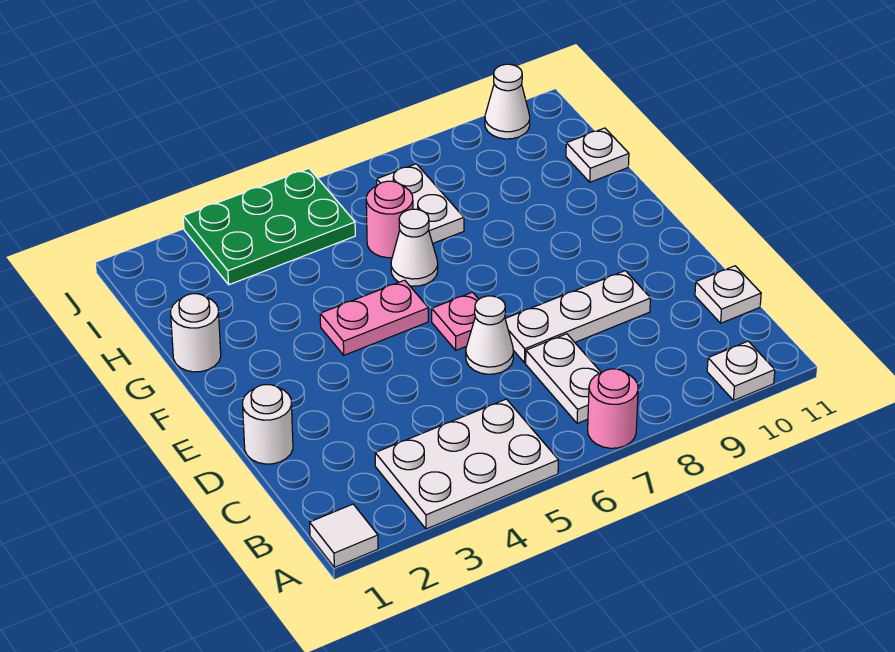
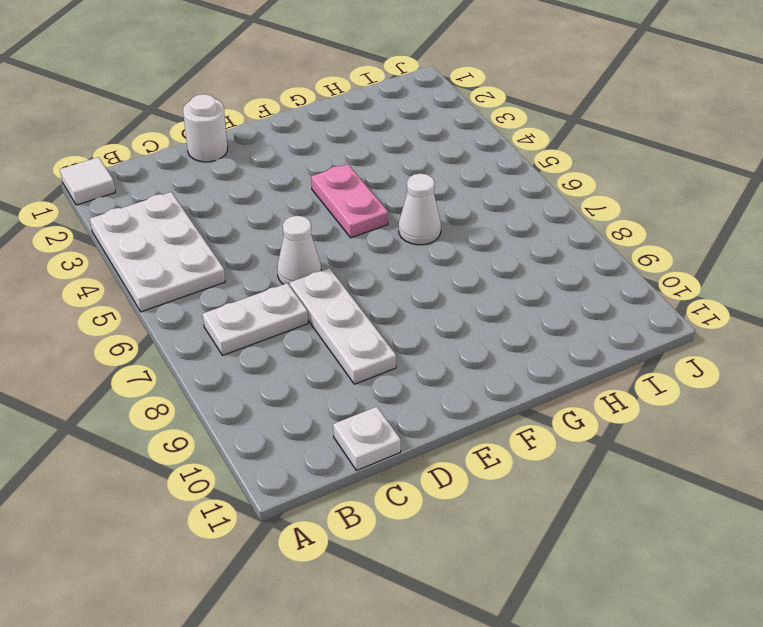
none -> pink 1x1 round brick [588,369,638,448]
none -> white 1x1 plate [707,341,775,401]
none -> pink 1x1 plate [432,292,479,350]

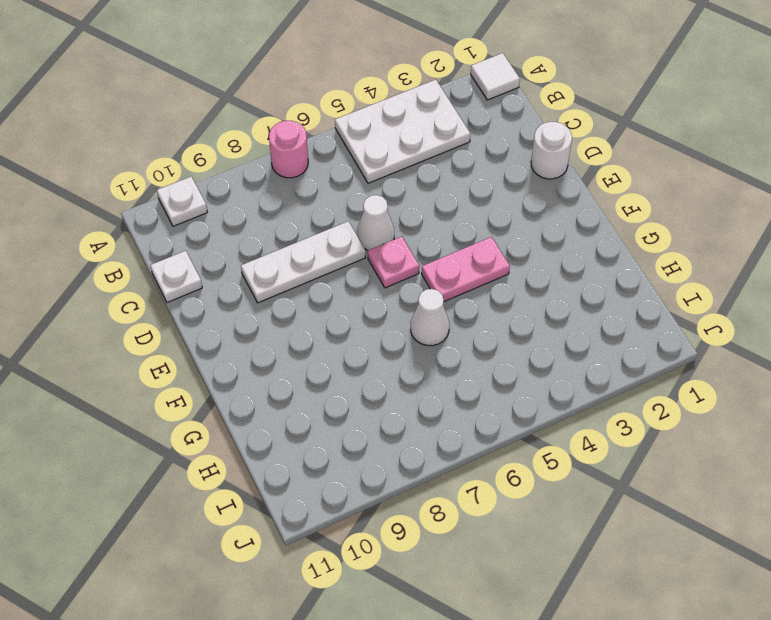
none -> white 1x2 plate [526,334,601,424]
none -> white 1x1 round brick [171,294,221,372]
none -> pink 1x1 round brick [366,181,413,258]

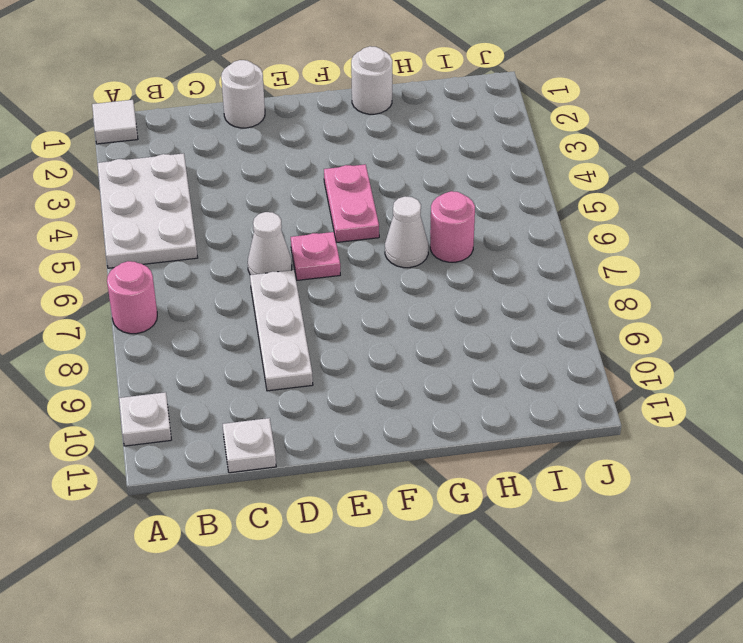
none -> white 1x2 plate [526,334,601,424]
none -> white 1x2 plate [377,164,464,243]
none -> white 1x1 plate [566,128,629,182]

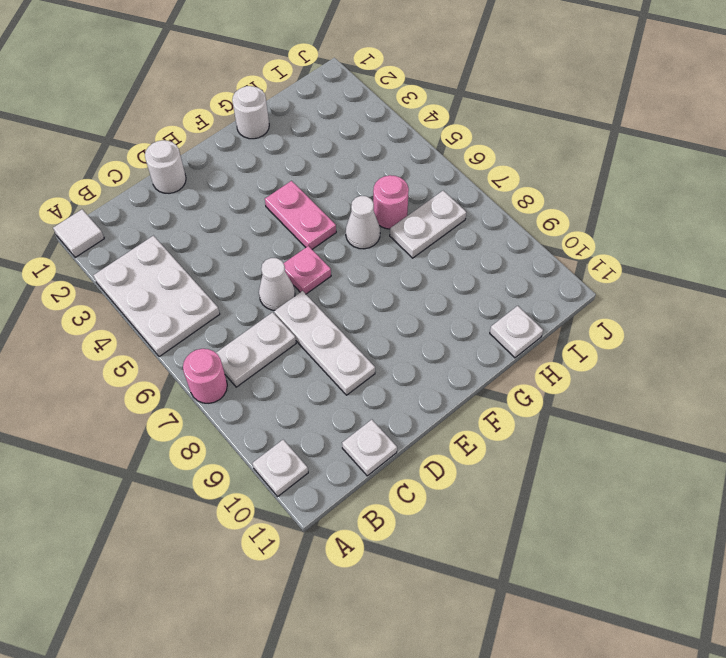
none -> green 2x3 plate [183,169,355,285]
none -> white 1x1 cone [485,64,530,139]

